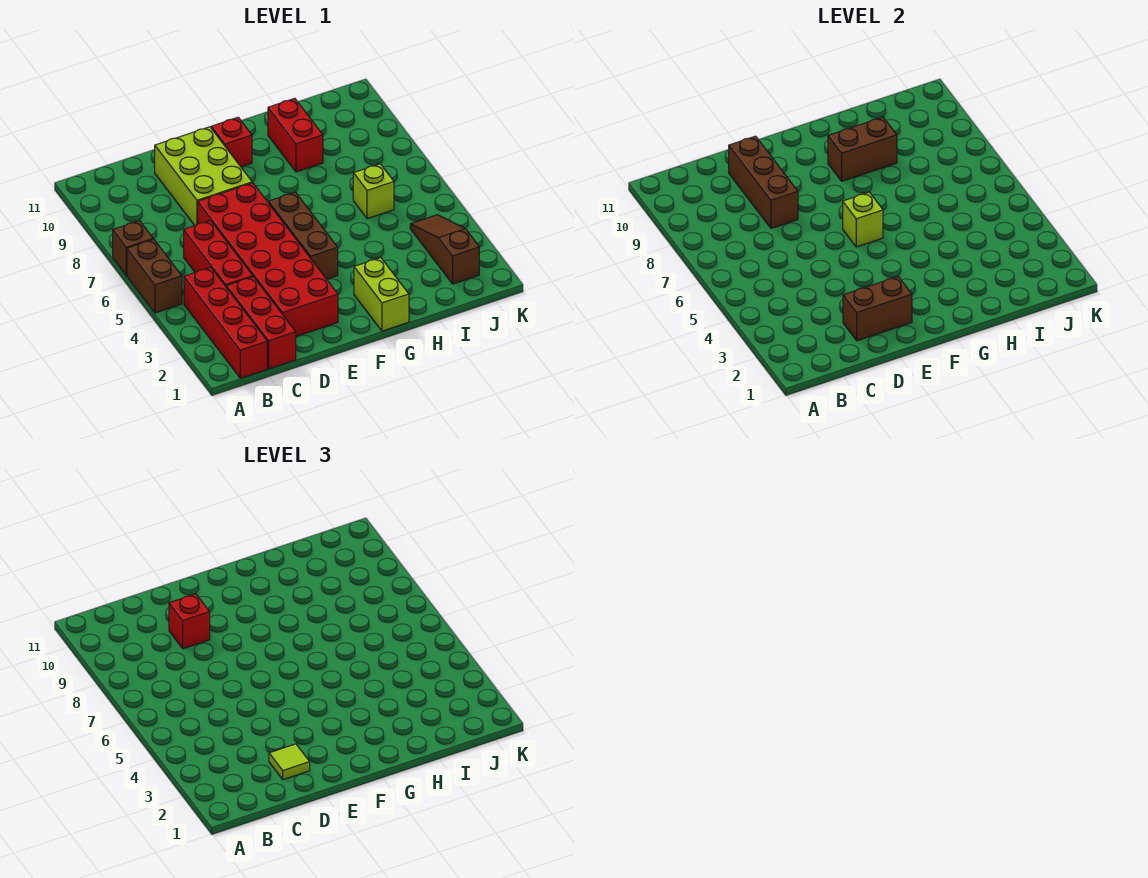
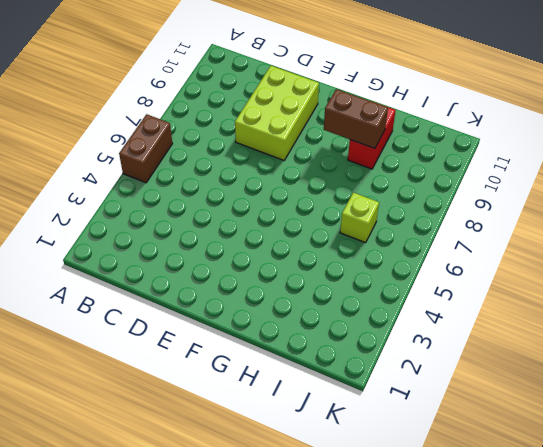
none -> brown 1x1 brick [113,221,153,276]
none -> red 1x4 brick [184,267,267,378]
none -> red 1x3 brick [227,277,296,369]

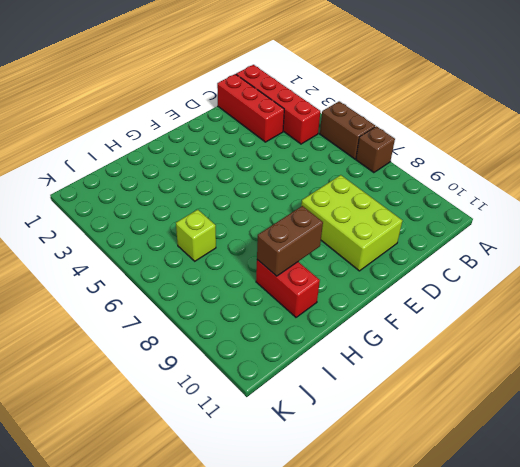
none -> red 1x3 brick [184,221,253,288]
none -> red 2x6 brick [198,183,338,336]
none -> brown 1x3 brick [269,192,338,279]

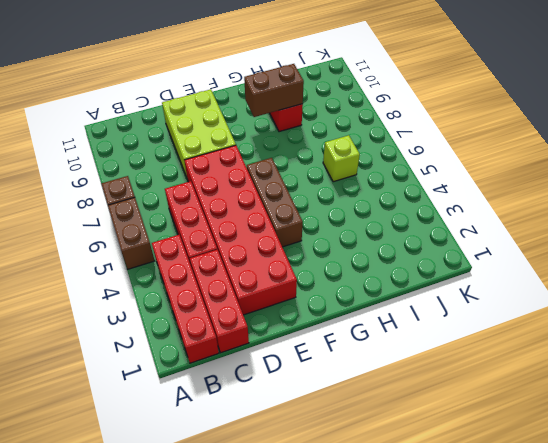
none -> red 1x1 brick [211,117,252,167]
none -> lime 1x2 brick [354,258,409,331]
none -> brown 1x3 slope [410,215,479,284]

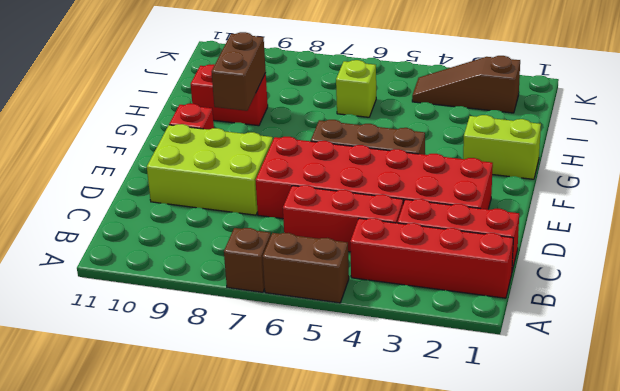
none -> brown 1x2 brick [843,277,912,341]
none -> brown 1x3 brick [729,136,798,228]
none -> lime 1x1 brick [843,192,883,247]

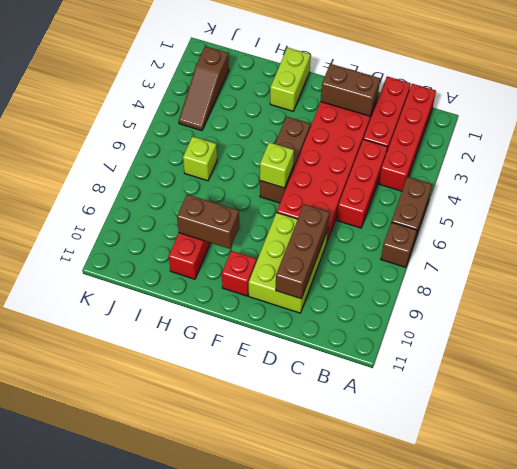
none -> lime 1x1 tile [269,744,310,780]
none -> red 1x1 brick [169,594,210,649]

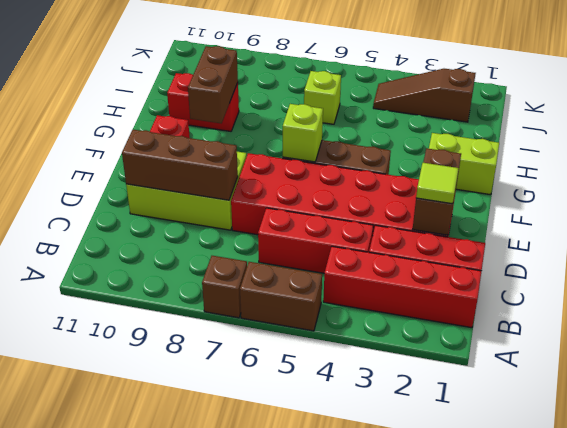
none -> red 1x1 brick [169,594,210,649]

